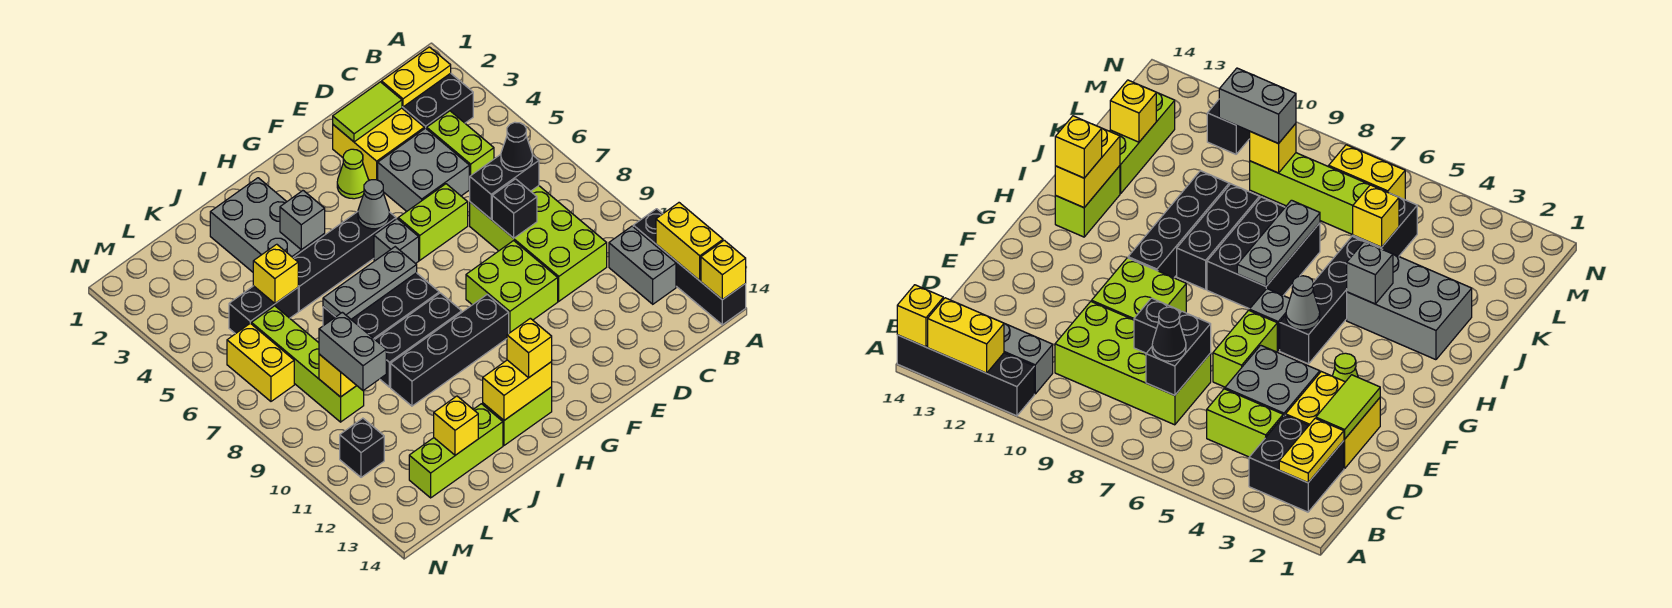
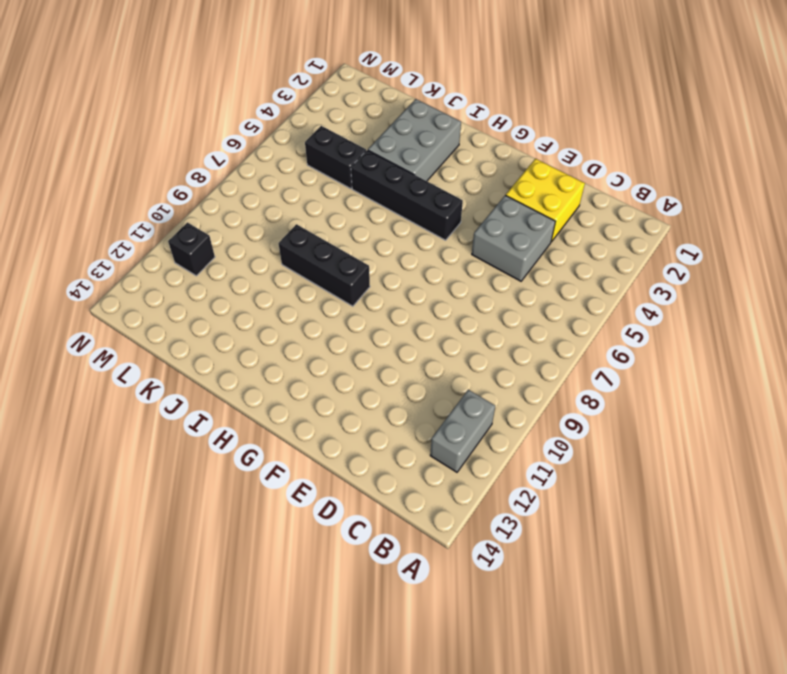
none -> black 1x4 brick [633,209,746,325]
none -> black 2x2 brick [402,73,473,129]
none -> lime 1x2 brick [427,111,494,188]
none -> lime 2x4 brick [470,186,607,301]

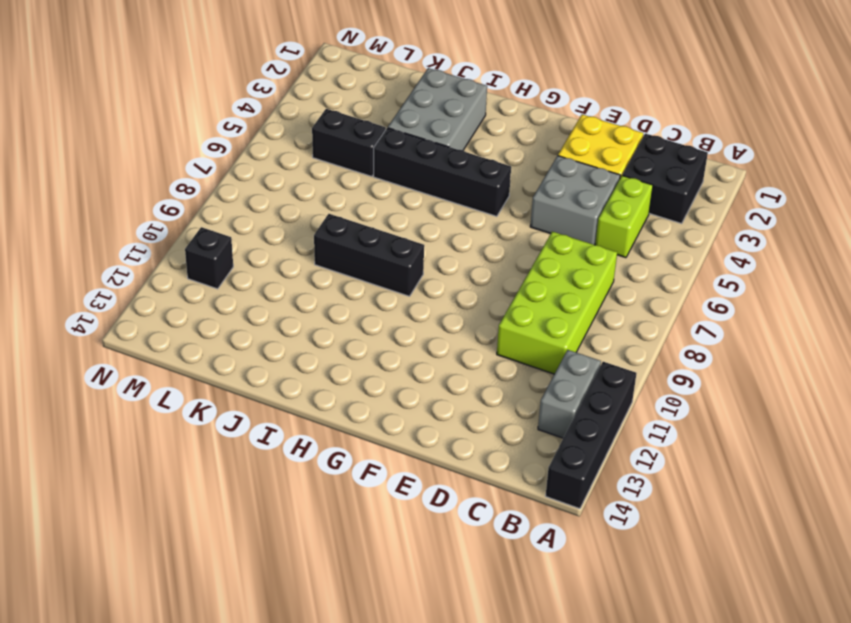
none -> lime 1x2 brick [398,184,468,260]
none -> lime 2x2 brick [466,241,558,333]
none -> lime 1x1 cone [337,149,369,199]
none -> grey 1x1 brick [374,219,419,264]

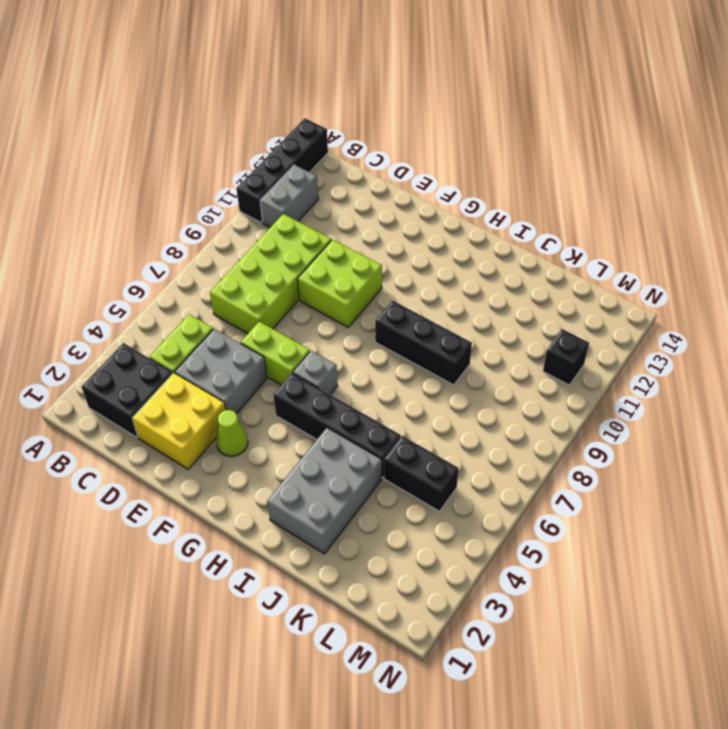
none -> black 1x4 brick [391,295,509,406]
none -> black 2x3 brick [323,273,439,339]
none -> lime 1x2 brick [483,387,552,445]
none -> lime 1x3 brick [409,404,503,498]

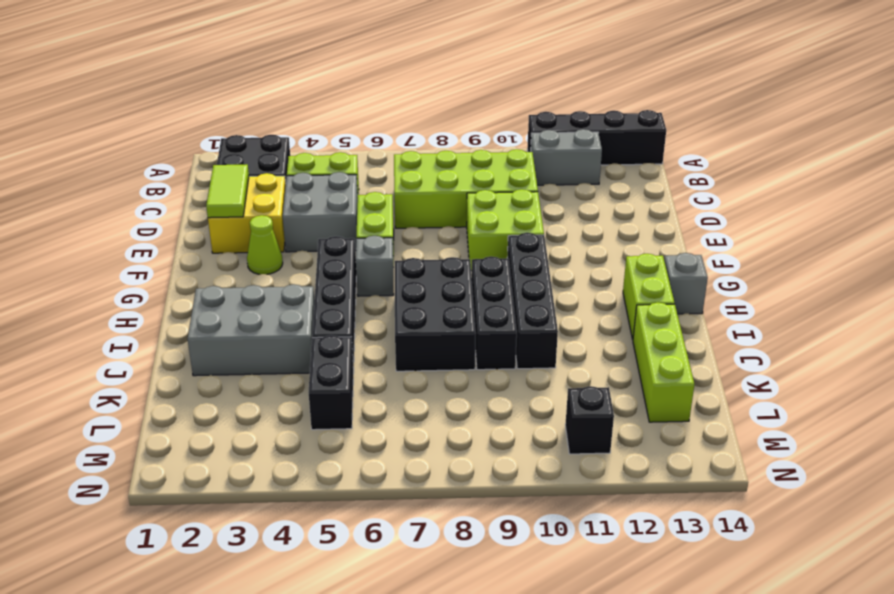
grey 1x1 brick [664,253,708,314] -> grey 1x1 brick moved to [280,191,325,250]
none -> lime 1x4 brick [251,306,364,422]
none -> yellow 1x2 brick [227,323,294,401]
none -> yellow 1x2 brick [656,203,723,281]
none -> yellow 1x1 brick [701,240,746,300]

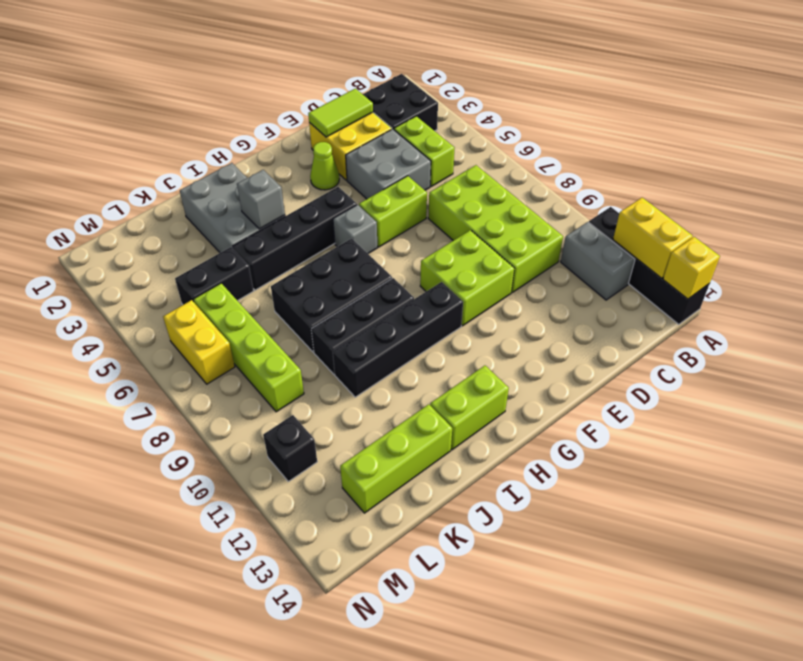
none -> yellow 1x2 plate [382,47,451,107]
none -> black 1x2 brick [469,155,539,219]
none -> black 1x1 brick [492,179,537,238]
none -> grey 1x1 cone [358,180,389,229]

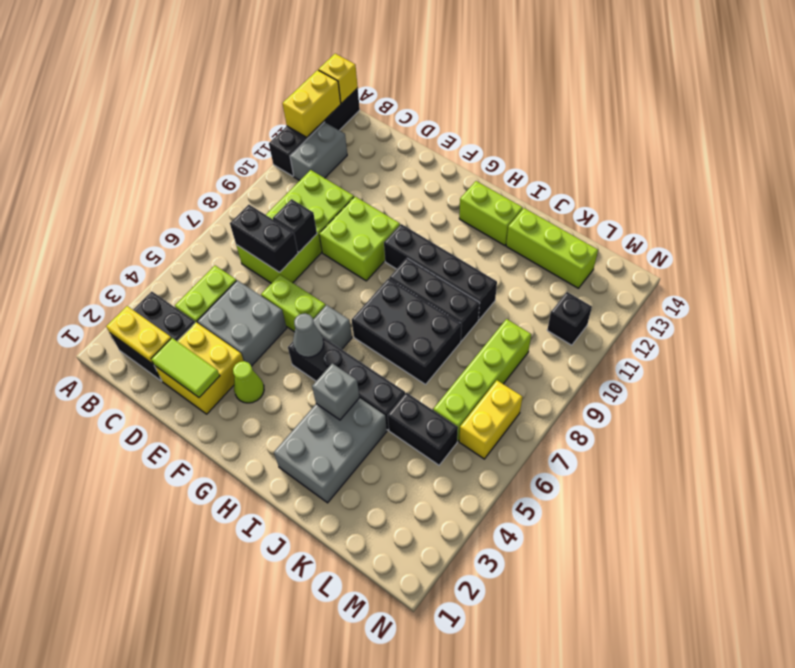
none -> grey 1x3 plate [323,247,417,319]
none -> yellow 1x2 brick [483,360,552,420]
none -> yellow 1x1 brick [253,244,298,303]
none -> yellow 1x1 brick [434,396,478,455]

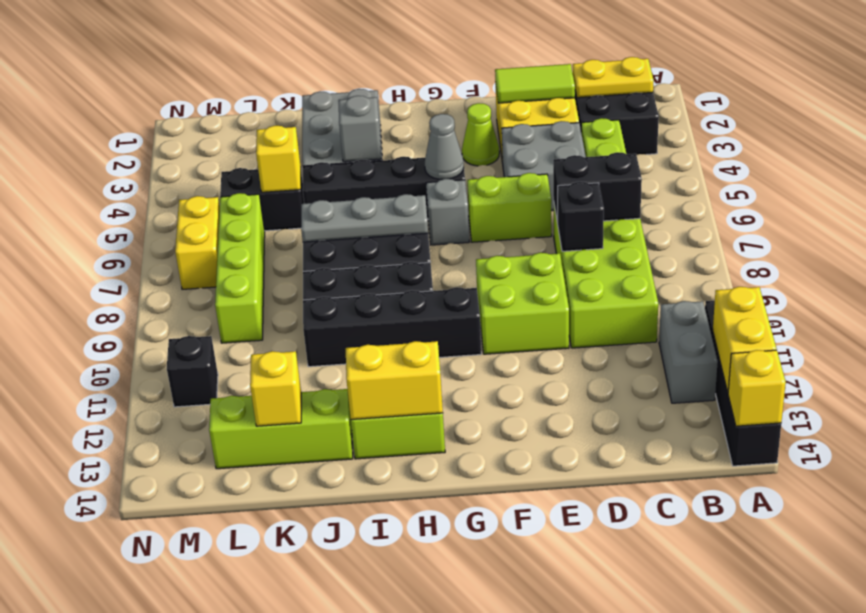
none -> yellow 1x1 brick [319,354,357,397]
none -> black 1x1 cone [501,122,532,172]
none -> yellow 1x1 brick [507,318,552,378]
none -> grey 1x2 brick [319,312,386,391]

